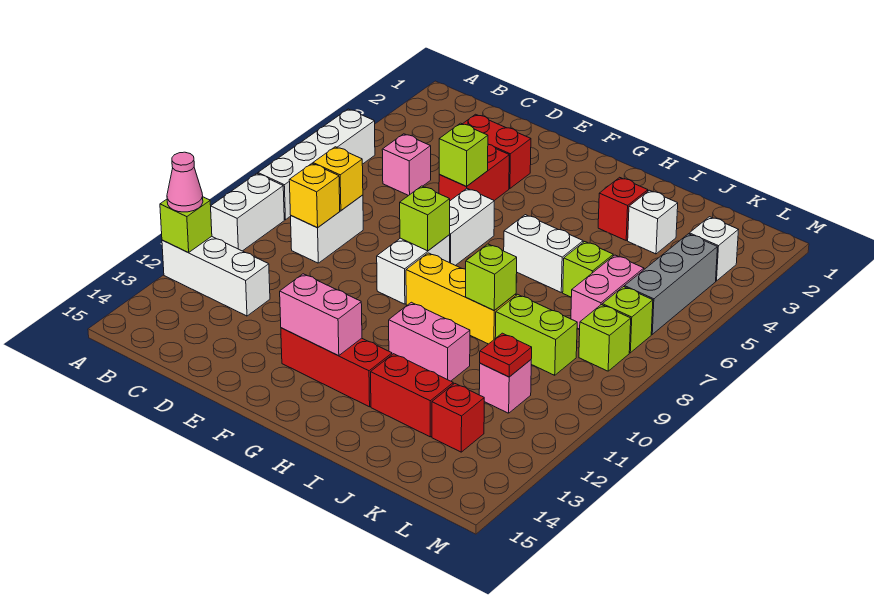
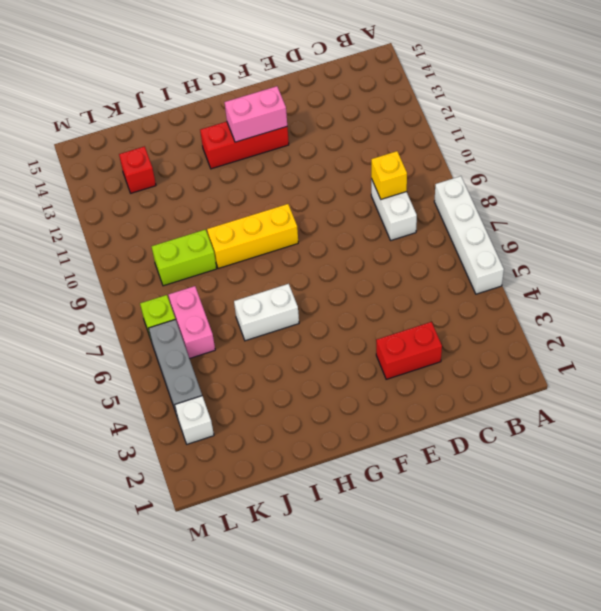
none -> white 1x2 brick [211,174,284,251]
none -> white 1x3 brick [162,236,270,316]
none -> pink 1x1 brick [382,134,431,196]
none -> red 1x2 brick [439,144,509,201]

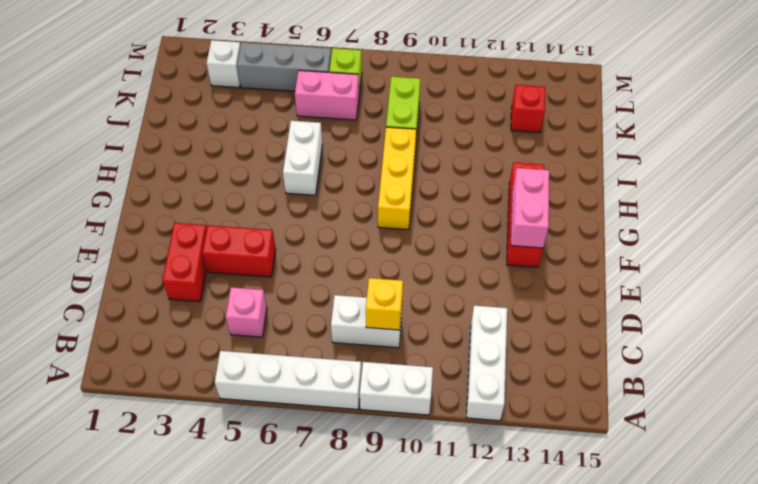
none -> white 1x2 brick [450,189,494,266]
none -> white 1x2 brick [377,235,450,304]
none -> pink 1x2 brick [389,302,470,381]
none -> red 1x1 brick [598,177,648,240]

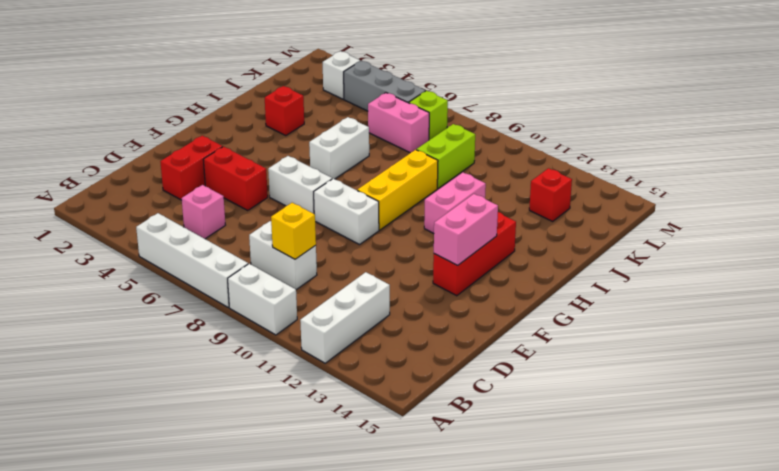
none -> red 1x2 brick [371,354,453,437]
none -> white 1x1 brick [628,190,678,254]
none -> lime 1x1 brick [563,242,613,297]
none -> pink 1x1 brick [479,360,531,413]

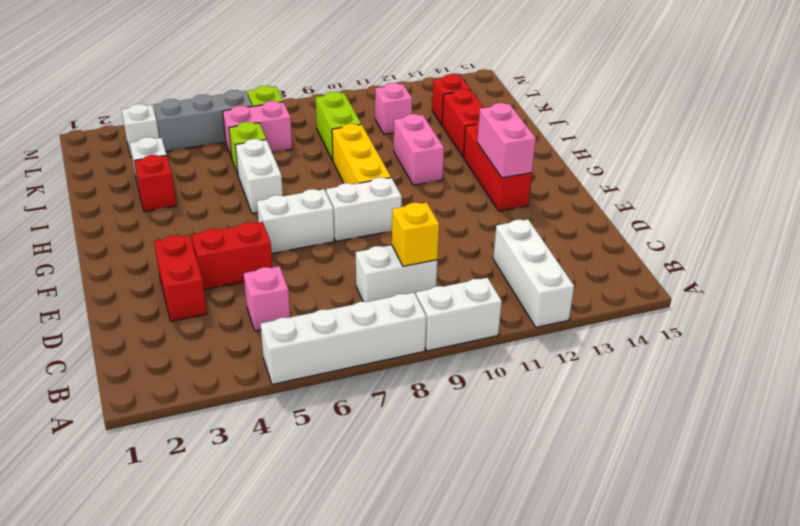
none -> lime 1x1 brick [579,305,631,371]
none -> lime 1x1 brick [160,197,212,253]
none -> yellow 1x1 brick [313,147,363,210]
none -> lime 1x1 brick [439,123,488,186]

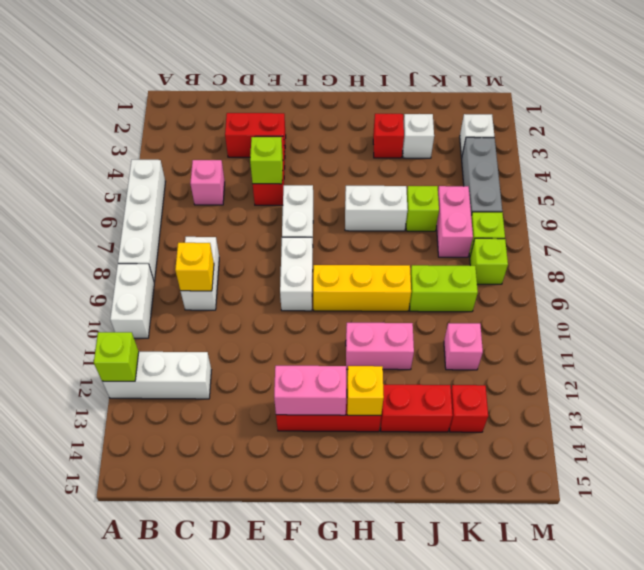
yellow 1x1 brick [347,366,384,415] -> yellow 1x1 brick moved to [313,147,363,210]
none -> lime 1x1 brick [400,186,450,251]
none -> lime 1x1 brick [466,244,517,310]
none -> red 1x1 plate [480,333,532,377]
none -> pink 1x1 cone [167,152,203,212]

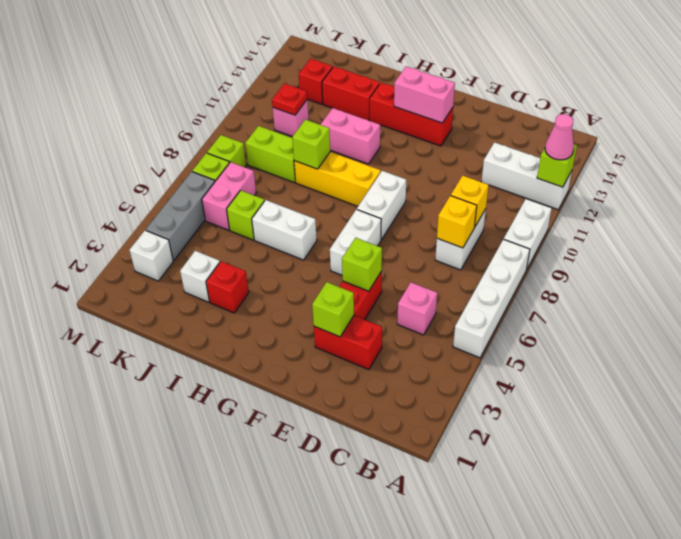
lime 1x1 brick [312,282,354,337] -> lime 1x1 brick moved to [400,186,450,251]

